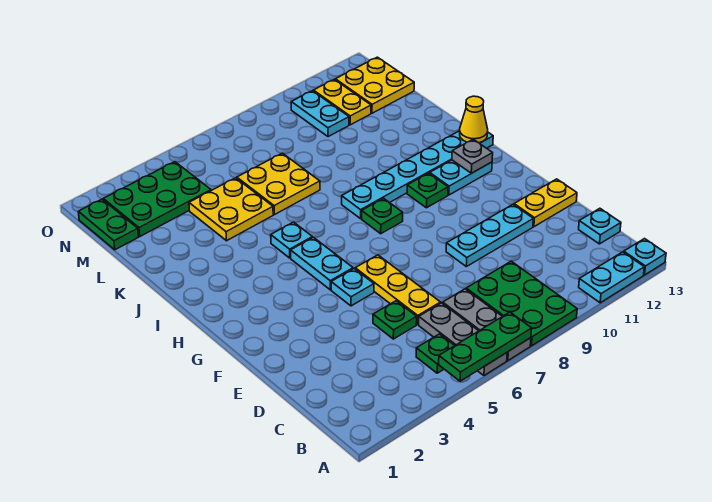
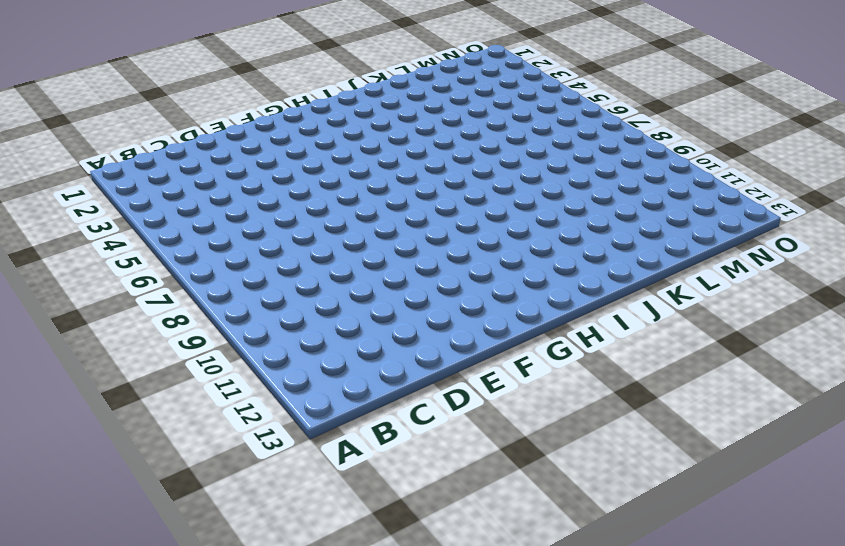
none -> grey 1x3 plate [419,303,507,376]
none -> grey 1x3 plate [443,289,531,361]
none -> green 2x3 plate [466,261,577,346]

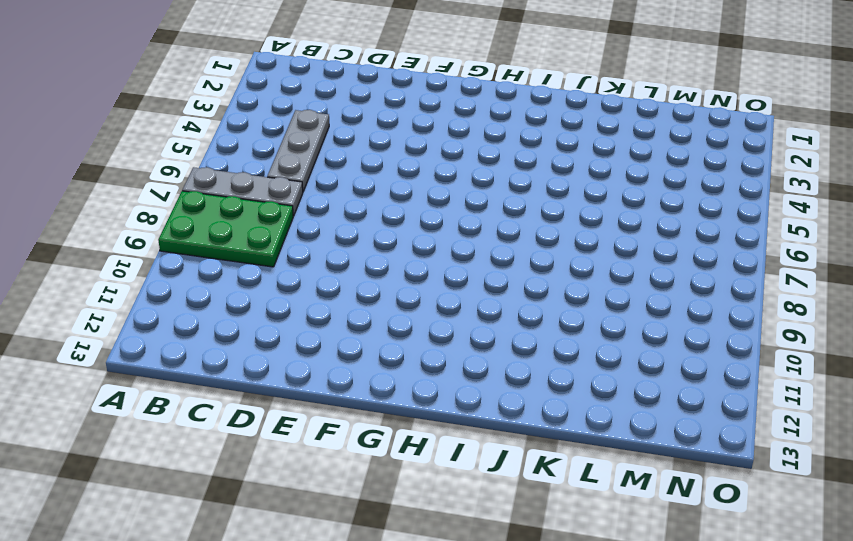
grey 1x3 plate [267,110,329,191] -> grey 1x3 plate turned to [419,303,507,376]
none -> cyan 1x2 plate [579,252,644,303]
none -> cyan 1x1 plate [624,239,666,275]
none -> green 1x1 plate [416,334,455,373]

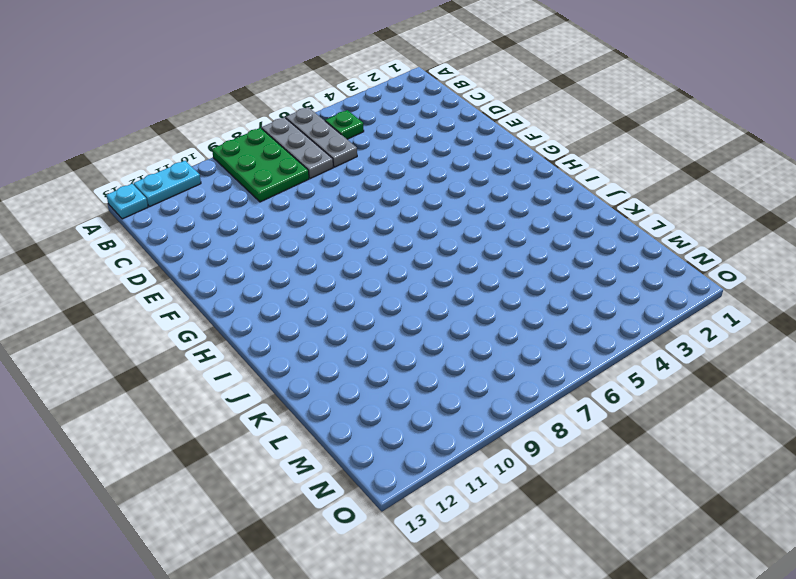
none -> cyan 1x1 plate [579,208,621,244]
none -> green 1x1 plate [373,301,417,339]
none -> yellow 1x3 plate [355,255,441,325]

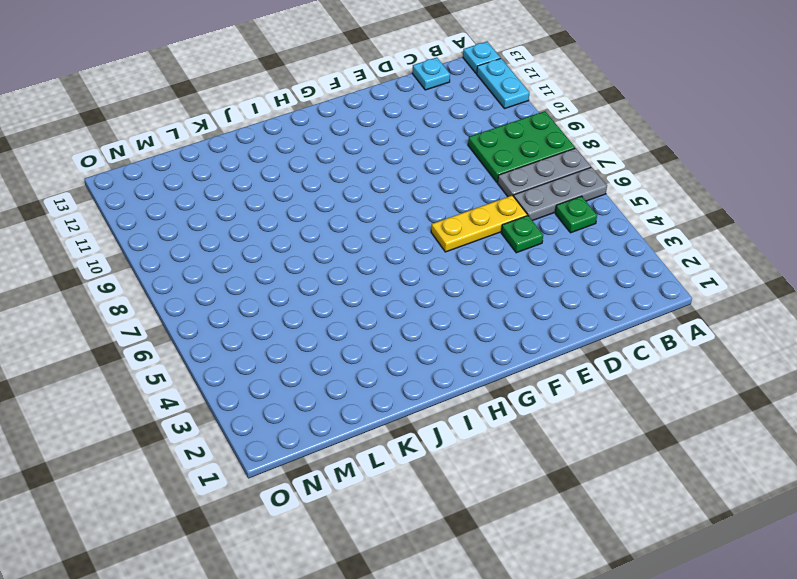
none -> cyan 1x3 plate [446,204,533,267]
none -> yellow 1x2 plate [514,179,577,227]
none -> cyan 1x1 plate [331,269,374,306]

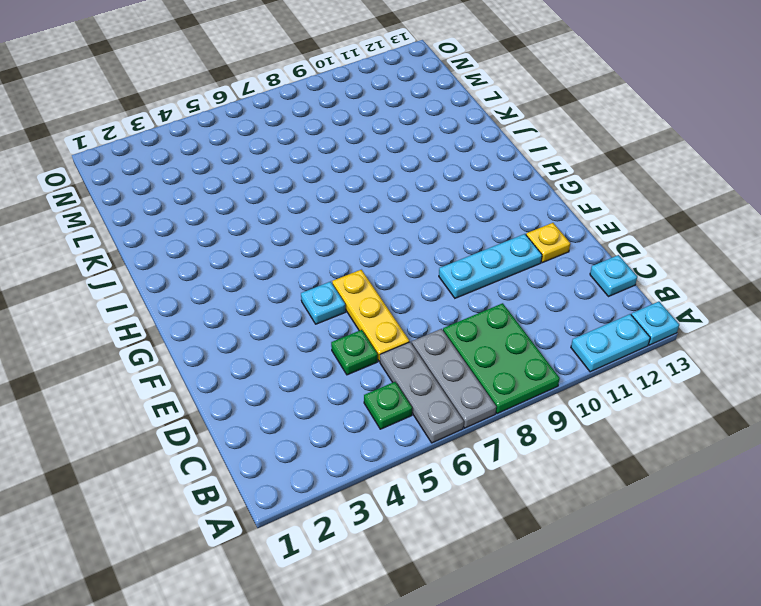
yellow 1x1 plate [526,223,570,263] -> yellow 1x2 plate [514,179,577,227]
none -> cyan 1x2 plate [291,237,353,290]
none -> green 1x1 plate [362,198,403,234]
none -> green 1x1 plate [407,173,448,208]

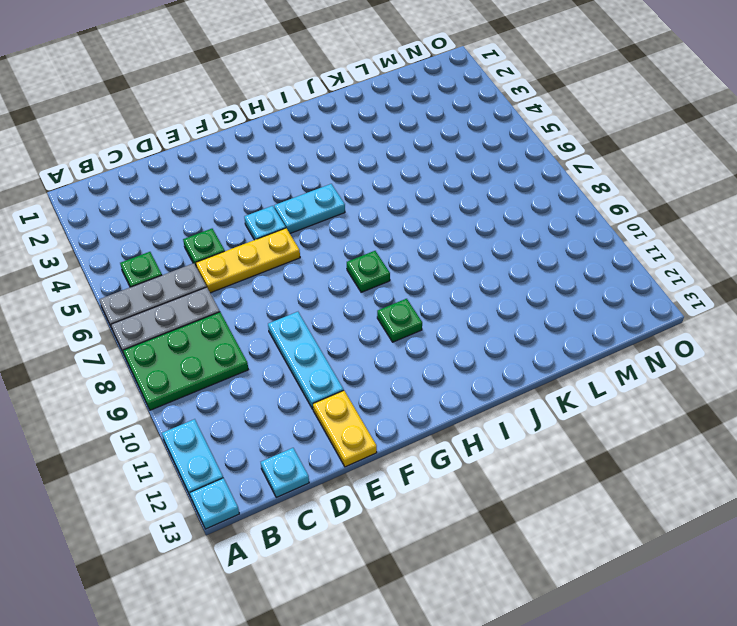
none -> cyan 1x2 plate [430,160,492,195]
none -> cyan 1x1 plate [271,222,313,258]
none -> cyan 1x6 plate [342,131,493,219]

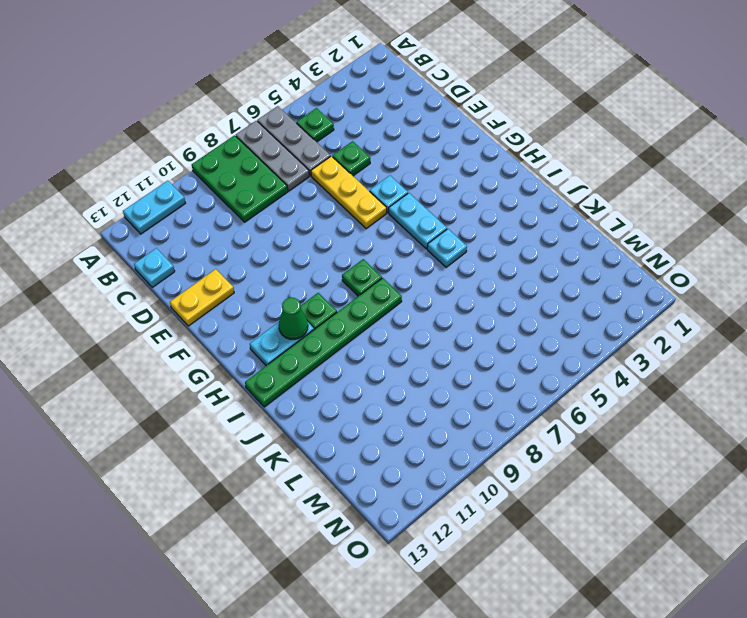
green 1x1 cone [279,298,308,340] -> none
green 1x6 plate [245,278,402,407] -> cyan 1x6 plate [342,131,493,219]
none -> cyan 1x1 plate [624,239,666,275]
none -> cyan 1x3 plate [446,204,533,267]
none -> yellow 2x2 plate [189,178,273,241]

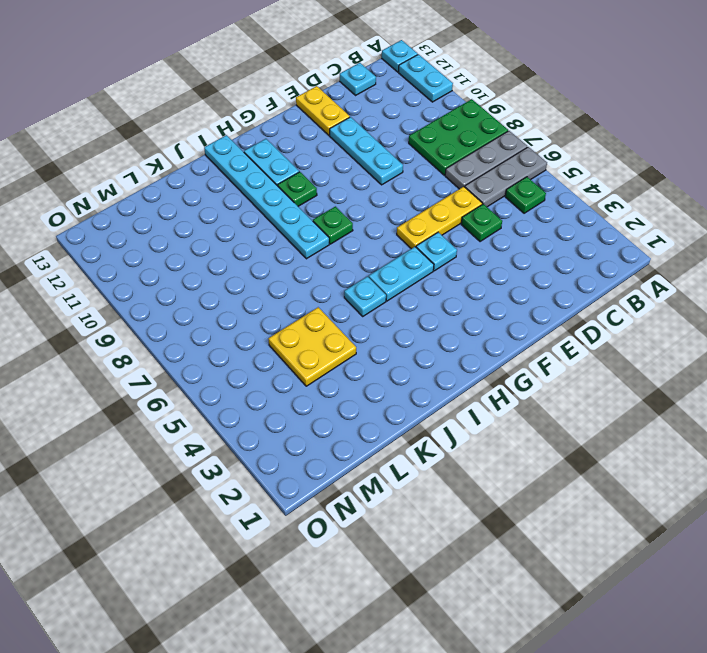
none -> yellow 2x2 plate [237,153,320,215]
none -> green 1x2 plate [78,199,138,250]
none -> green 2x3 plate [103,162,211,236]

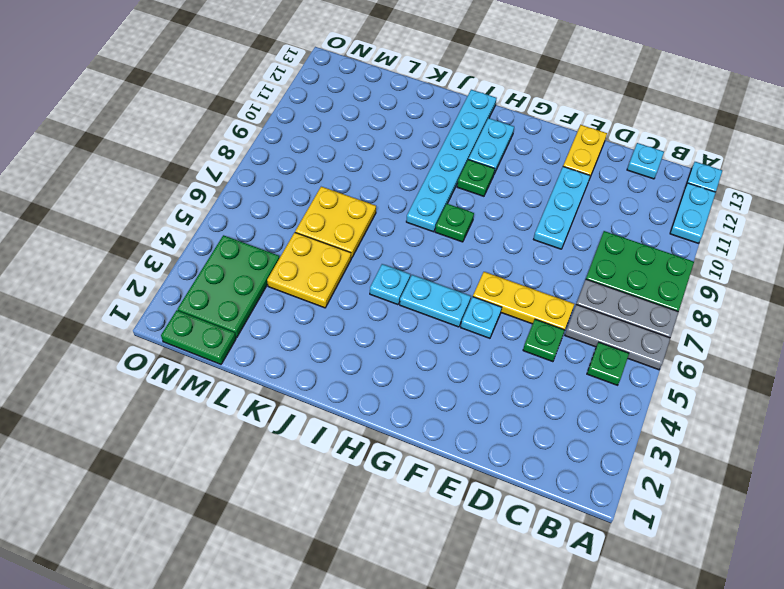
none -> cyan 1x2 plate [291,91,349,137]
none -> yellow 1x2 plate [313,79,371,125]
none -> yellow 2x2 plate [335,57,414,113]

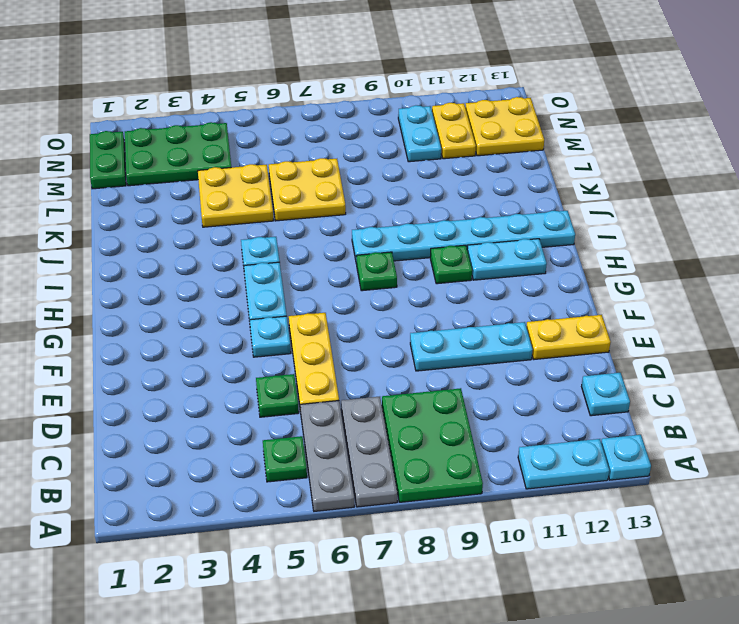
none -> green 1x3 plate [439,312,532,381]
none -> grey 1x1 plate [452,139,493,173]
none -> yellow 1x1 cone [460,96,488,143]

